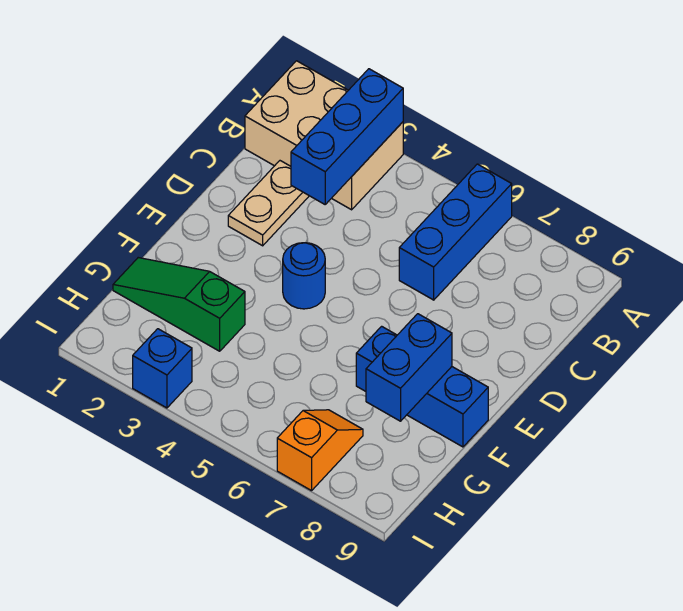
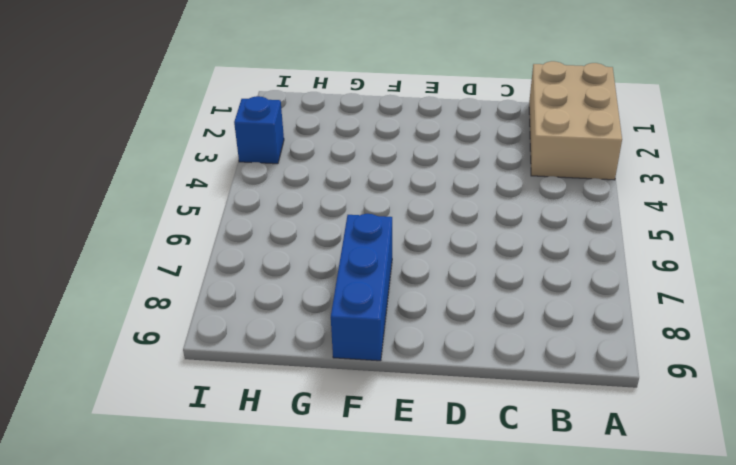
none -> blue 1x3 brick [399,164,512,300]
none -> tan 1x2 plate [228,161,309,246]

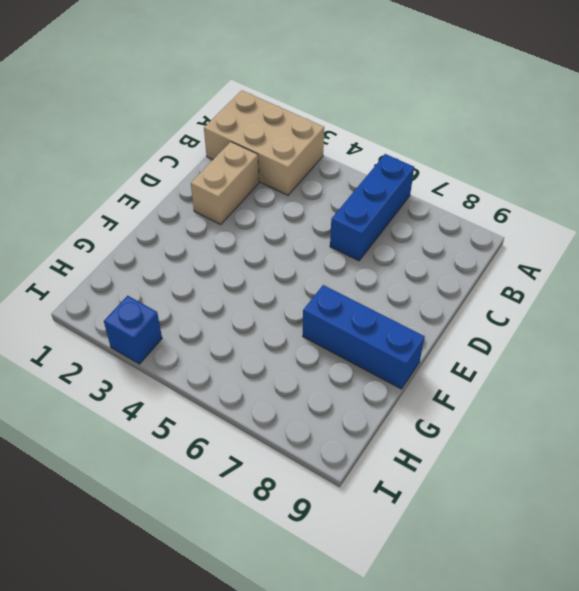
tan 1x2 brick [191,142,259,224] -> tan 1x2 plate [228,161,309,246]
none -> blue 1x1 round brick [283,243,325,309]
none -> green 1x3 slope [113,258,245,351]

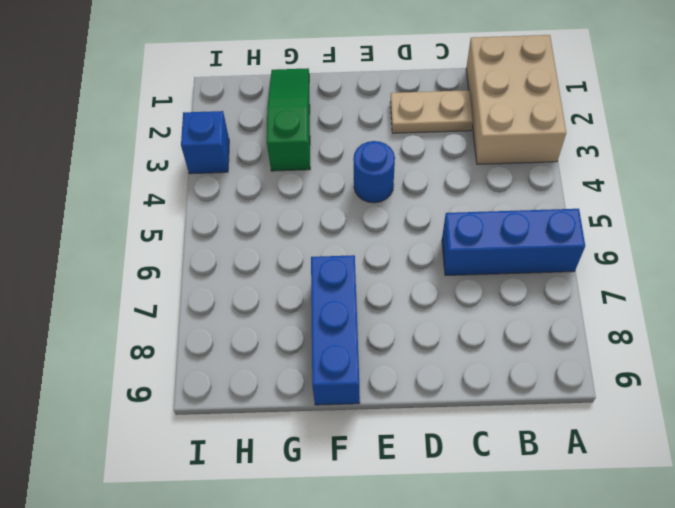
none -> orange 1x2 slope [277,410,363,491]
none -> blue 1x3 brick [291,69,403,204]

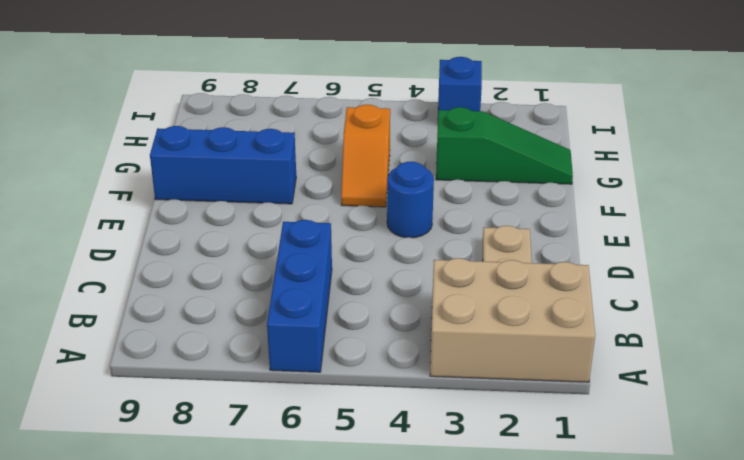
orange 1x2 slope [341,105,390,207] -> orange 1x2 slope moved to [277,410,363,491]
none -> blue 1x3 brick [291,69,403,204]
none -> blue 1x2 brick [366,314,452,421]

